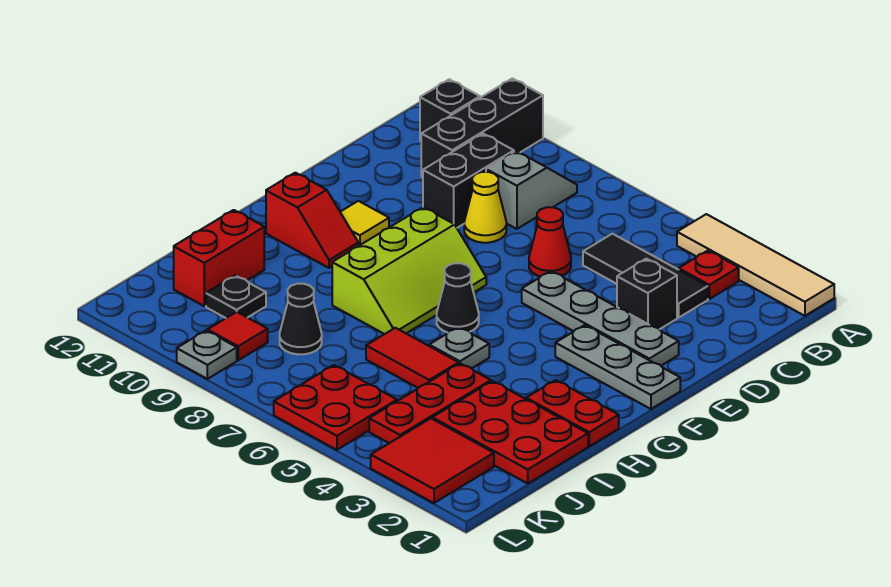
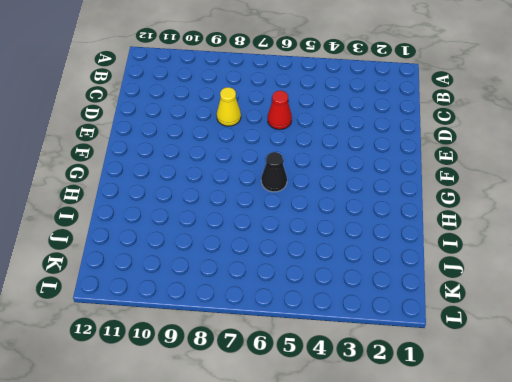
none -> tan 1x4 tile [677,214,834,316]
none -> black 1x3 brick [421,79,543,177]
none -> red 1x1 plate [679,251,739,299]

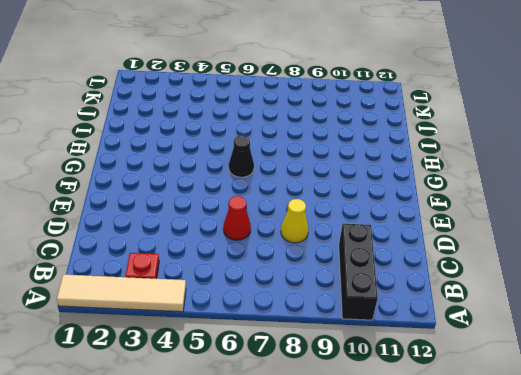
none -> grey 1x2 slope [486,151,577,229]
none -> black 1x1 brick [420,79,480,141]
none -> black 1x3 tile [583,234,708,318]

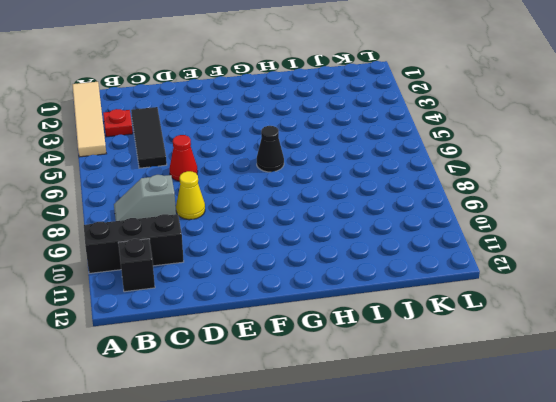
none -> black 1x2 brick [423,134,514,228]
none -> black 1x1 brick [617,259,677,329]
none -> grey 1x4 plate [522,271,679,366]

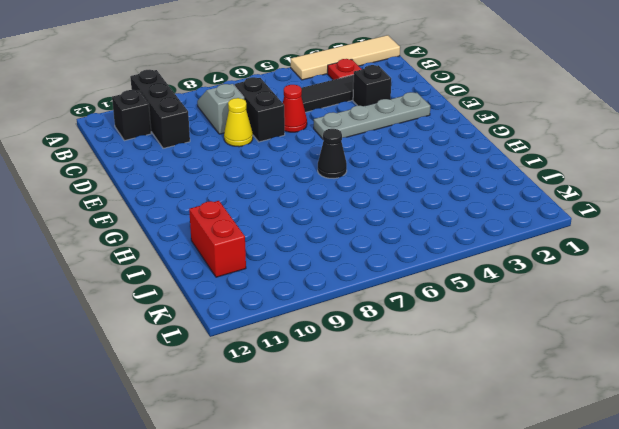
black 1x2 brick [235,77,285,142] -> black 1x2 brick moved to [423,134,514,228]
none -> grey 1x3 plate [555,325,680,409]
none -> lime 2x3 slope [332,207,486,334]
none -> yellow 1x1 tile [340,201,389,246]

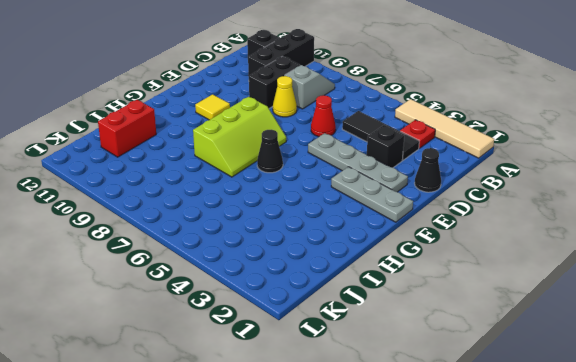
black 1x1 cone [415,148,441,192] -> black 1x1 cone moved to [280,284,322,354]
none -> red 1x2 slope [266,173,358,268]
none -> red 1x2 plate [526,380,619,446]
none -> grey 1x1 plate [429,327,489,369]

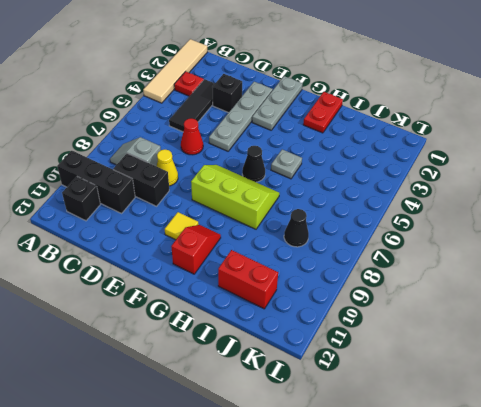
none -> red 2x3 plate [432,381,588,483]
none -> red 1x3 plate [369,363,491,443]
none -> red 1x2 tile [366,328,459,388]

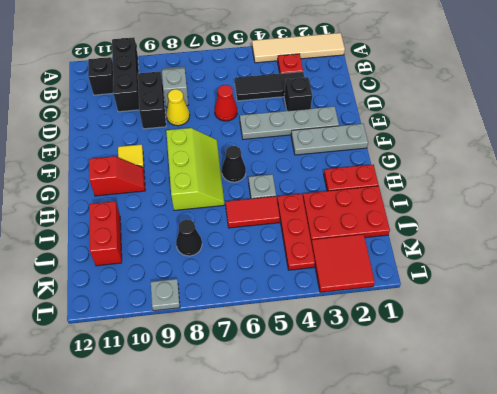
none -> black 1x1 plate [206,276,266,318]
none -> red 2x2 plate [274,365,397,450]
none -> red 1x1 tile [207,312,268,360]

